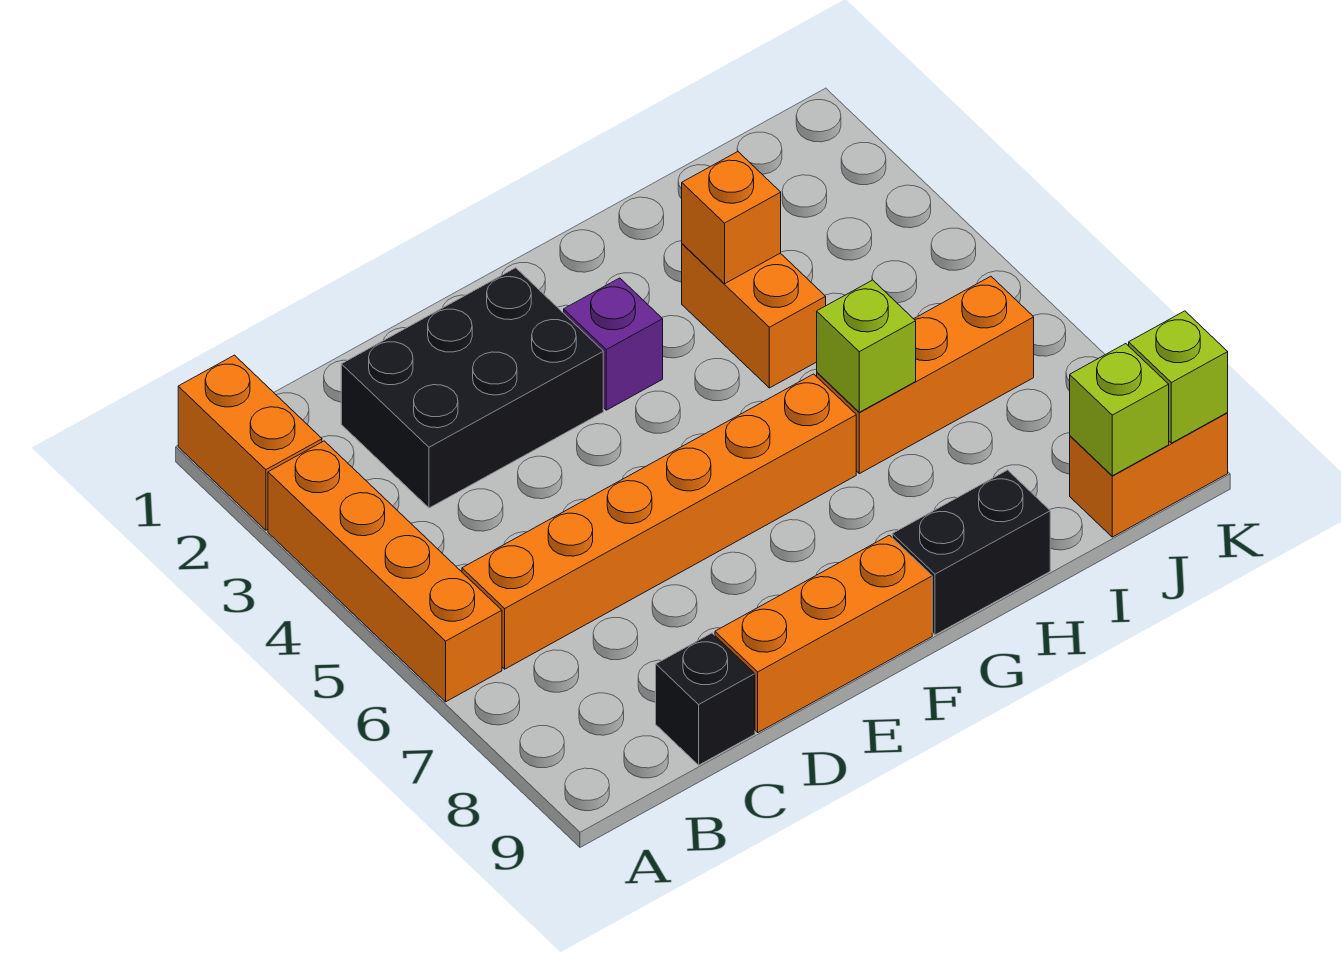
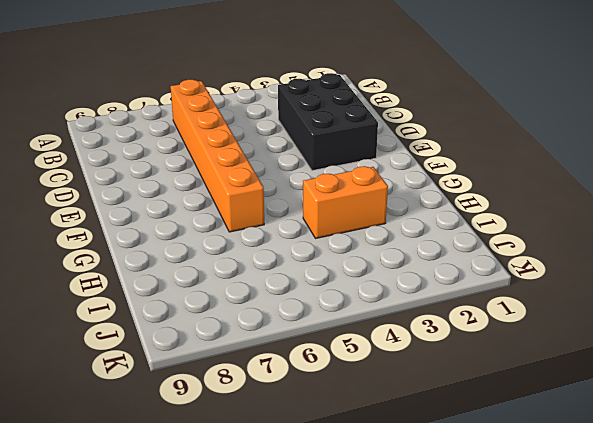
none -> orange 1x2 brick [178,355,322,530]
none -> orange 1x4 brick [268,441,502,702]
none -> black 1x1 brick [656,633,755,765]

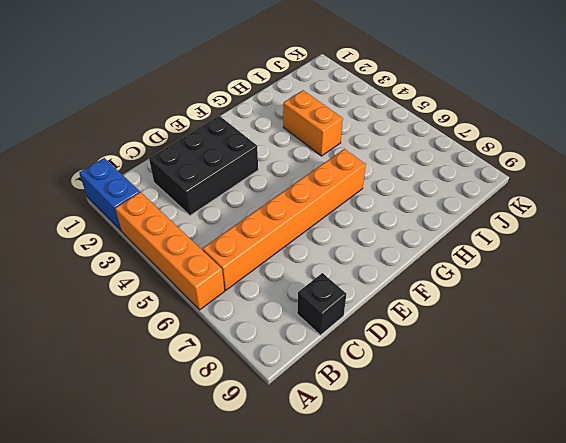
blue 1x2 brick [79,158,140,230] -> orange 1x2 brick [178,355,322,530]
none -> orange 1x3 brick [715,535,932,732]
none -> purple 1x1 brick [564,278,663,410]
none -> black 1x2 brick [892,470,1050,635]

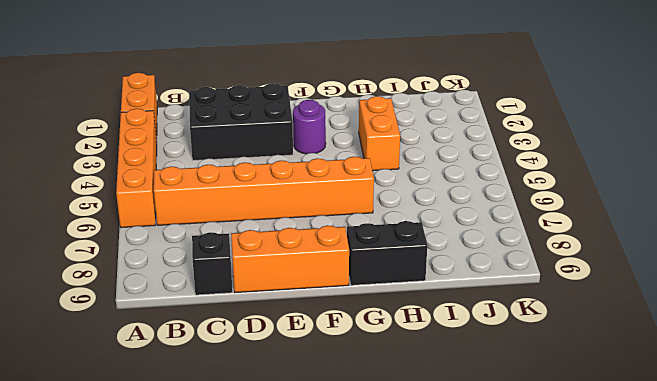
purple 1x1 round brick [293,100,326,154] -> purple 1x1 brick [564,278,663,410]
none -> orange 1x3 brick [817,276,1034,474]
none -> orange 1x2 brick [1070,413,1228,537]
none -> orange 1x1 brick [682,152,781,284]

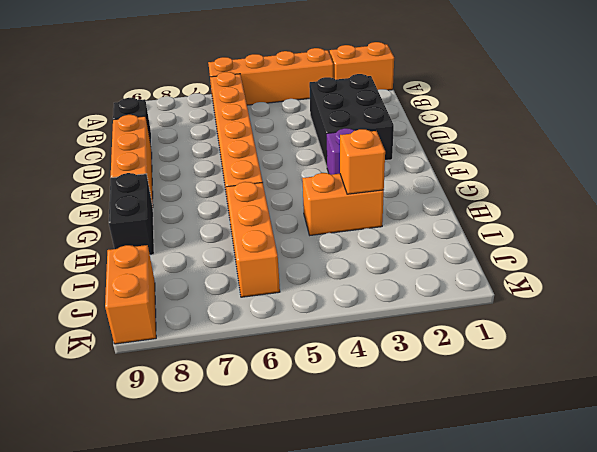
none -> lime 1x1 brick [817,280,916,412]
none -> lime 1x1 brick [1070,344,1169,476]
none -> lime 1x1 brick [1129,311,1228,443]

